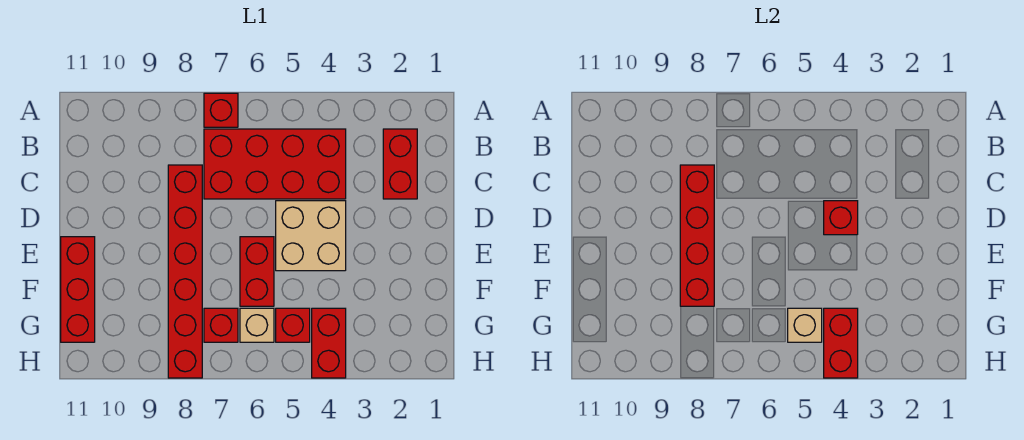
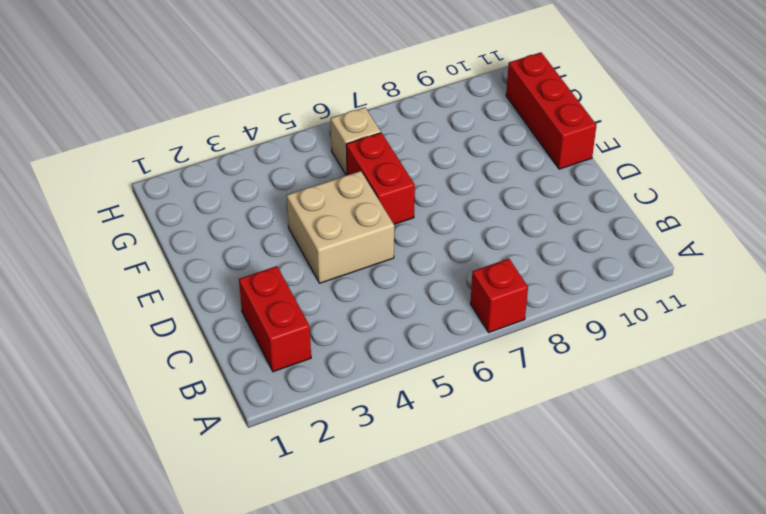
none -> red 2x4 brick [204,129,346,199]
none -> red 1x6 brick [168,165,202,378]
none -> red 1x2 brick [312,308,346,378]

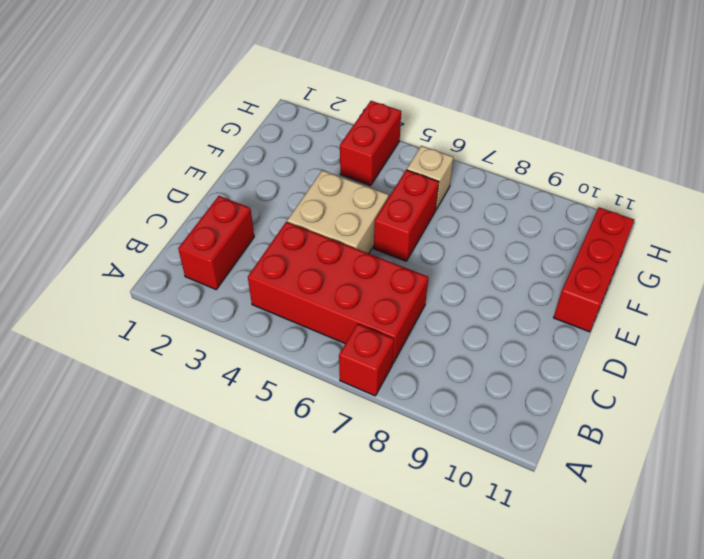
none -> red 1x6 brick [168,165,202,378]
none -> red 1x1 brick [276,308,310,342]
none -> red 1x1 brick [204,308,238,342]

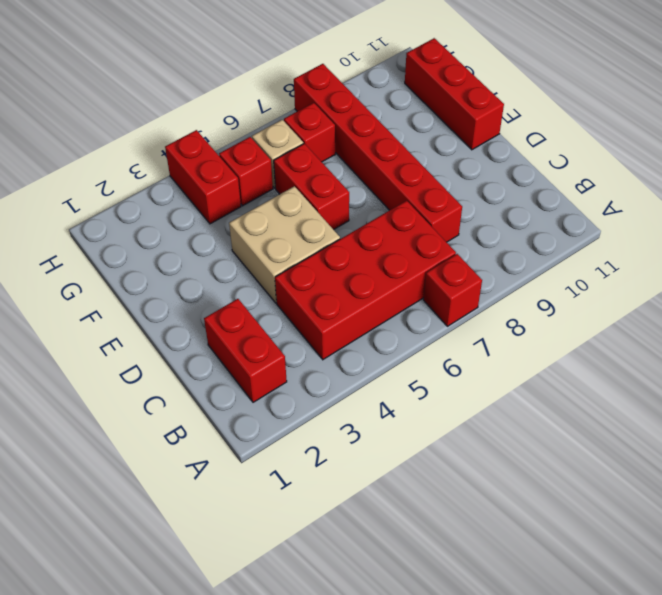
none -> red 1x4 brick [680,165,714,306]
none -> red 1x1 brick [824,201,858,235]
none -> red 1x2 brick [824,308,858,378]

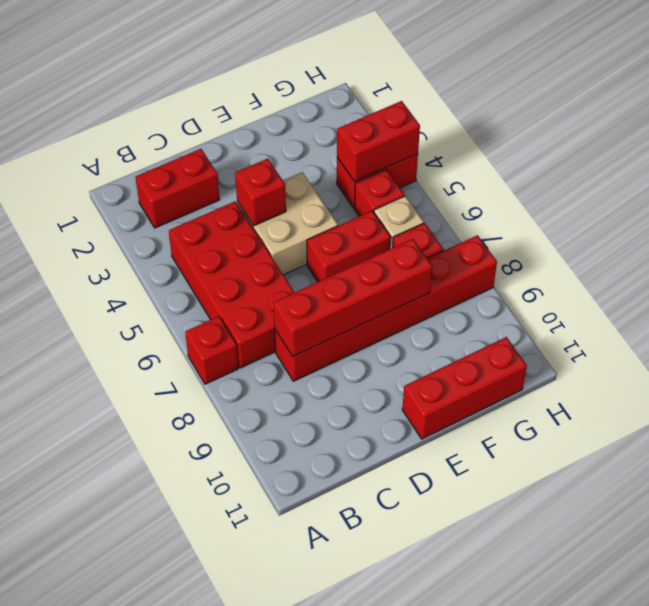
none -> tan 1x1 brick [788,308,822,342]

